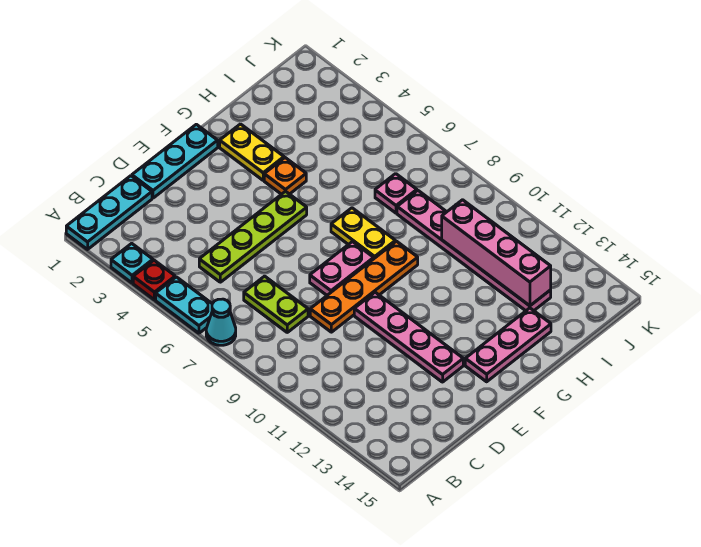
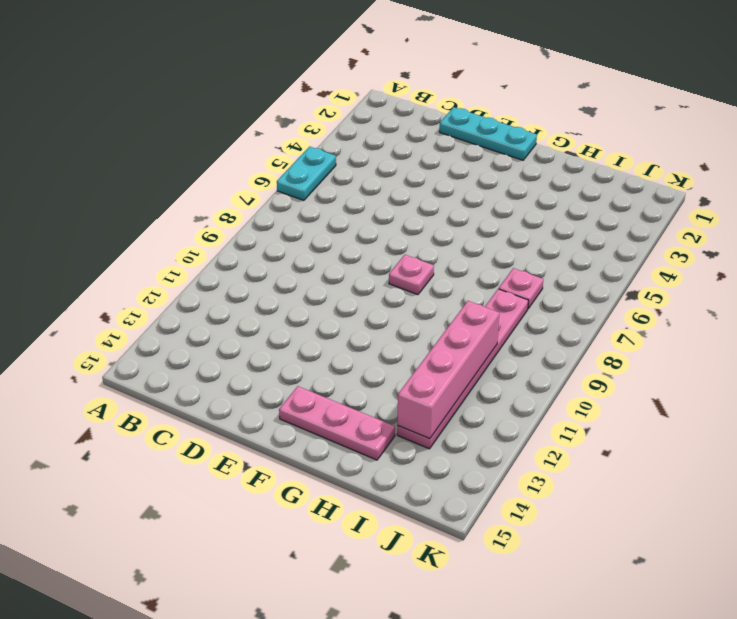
pink 1x1 plate [389,255,434,295] -> pink 1x2 plate [310,242,374,295]
none -> cyan 1x3 plate [66,176,152,249]
none -> cyan 1x1 plate [111,243,153,283]
none -> red 1x1 plate [133,260,175,300]

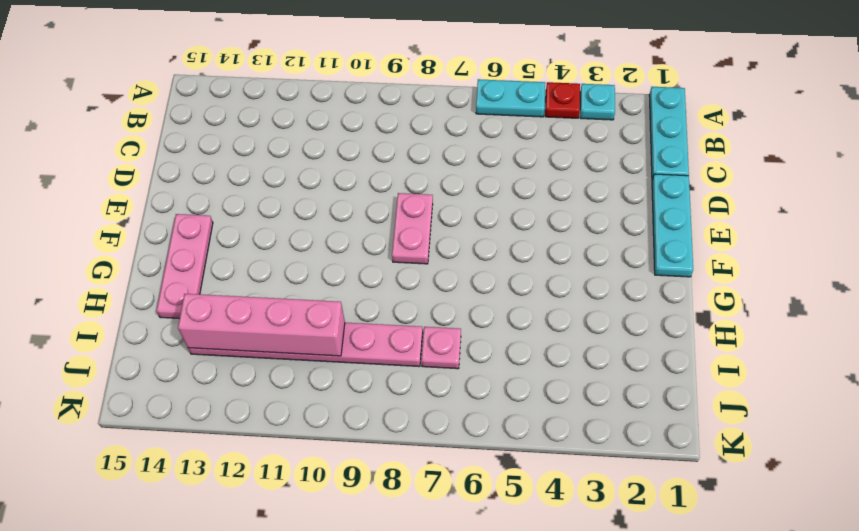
none -> cyan 1x1 cone [206,299,236,345]
none -> lime 1x4 plate [199,191,307,282]
none -> lime 1x2 plate [244,276,308,332]

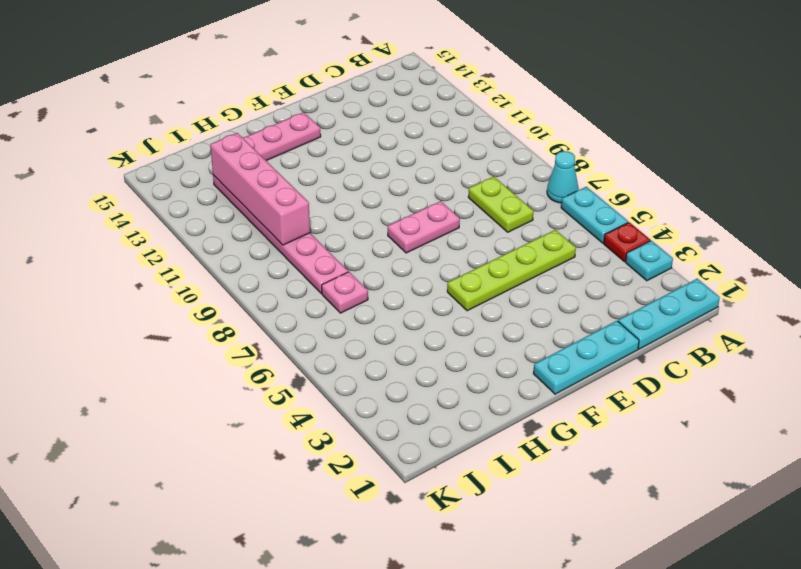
none -> orange 1x4 plate [310,241,418,332]
none -> pink 1x4 plate [354,292,463,382]
none -> yellow 1x2 plate [220,124,284,180]

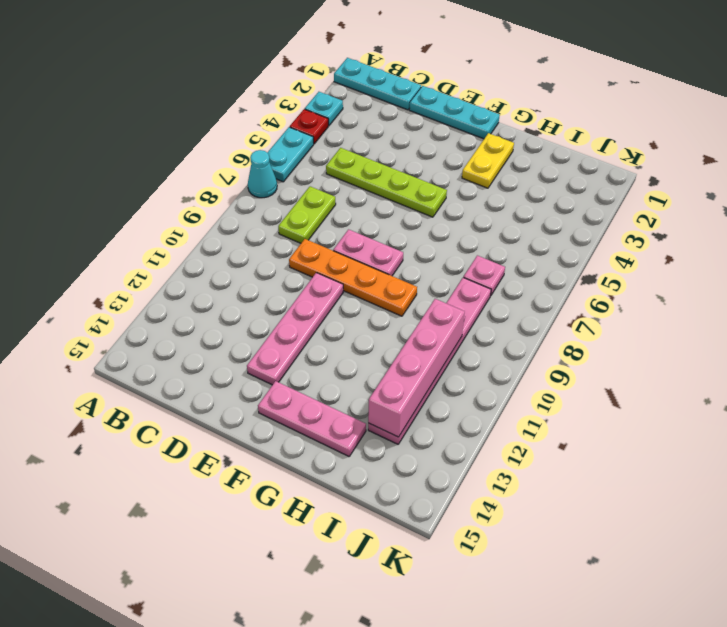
none -> orange 1x1 plate [264,158,306,194]
none -> yellow 1x2 plate [331,208,395,258]

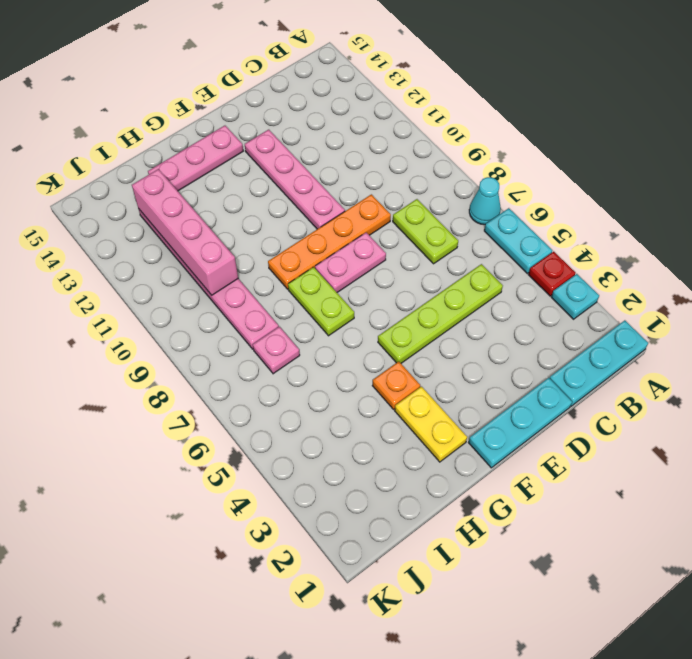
lime 1x2 plate [288,267,354,336] -> yellow 1x2 plate [331,208,395,258]

